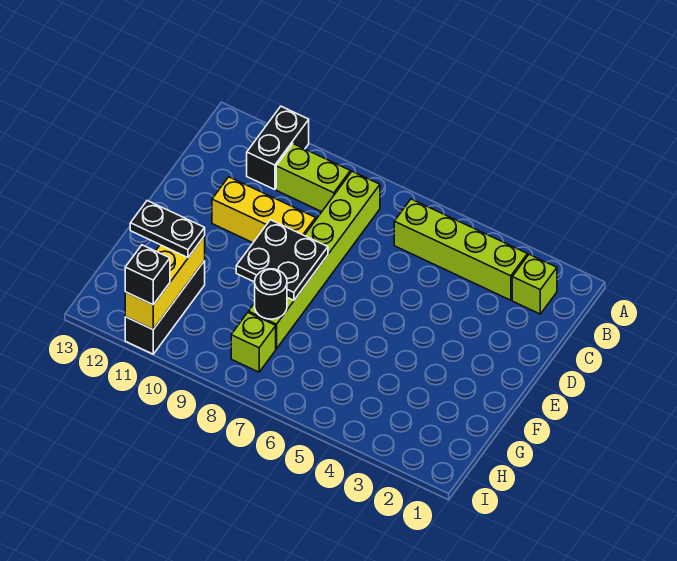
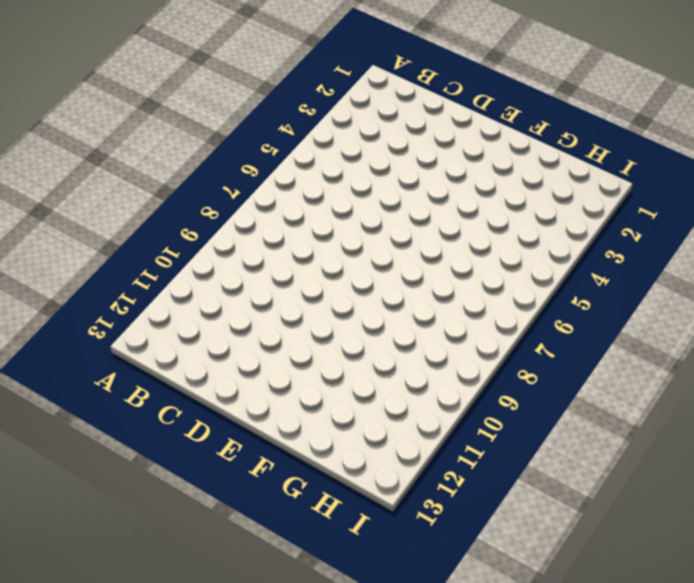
none -> black 1x2 brick [247,106,309,190]
none -> lime 1x1 brick [512,254,557,314]
none -> lime 1x4 brick [394,199,527,300]

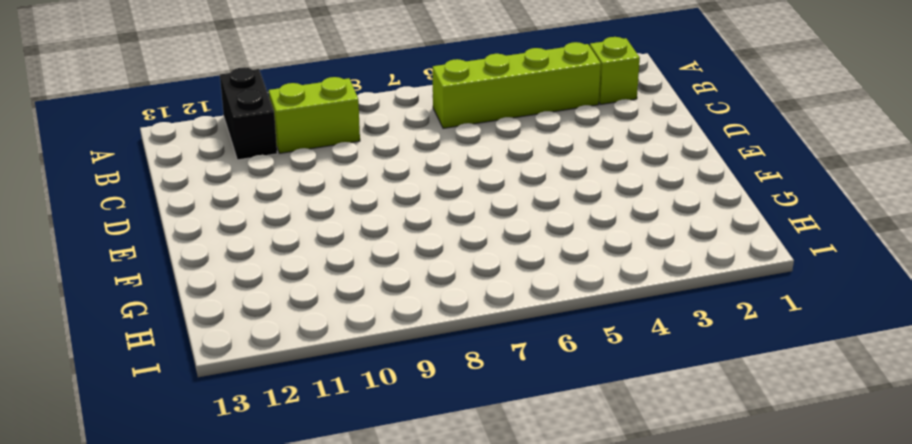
none -> lime 1x6 brick [249,171,380,349]
none -> yellow 1x3 brick [212,177,316,243]
none -> black 1x3 brick [125,261,205,354]

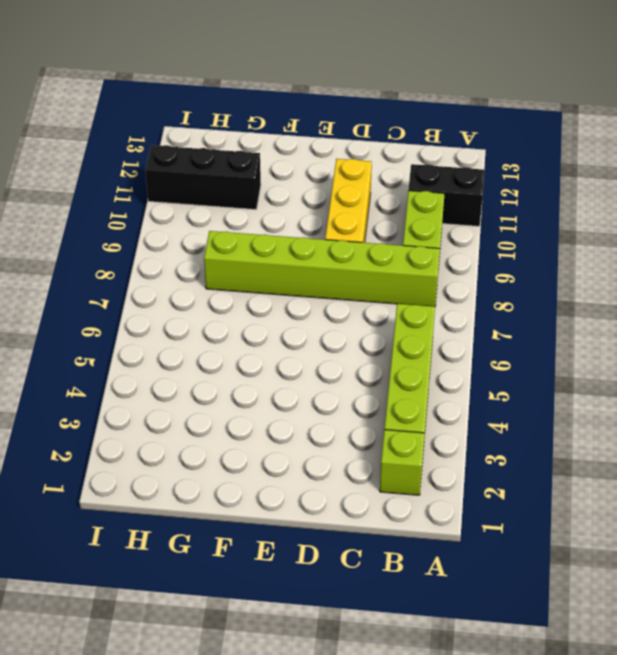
none -> lime 1x1 brick [231,313,276,372]
none -> black 2x2 plate [236,220,328,300]
none -> black 1x1 round brick [255,269,287,319]

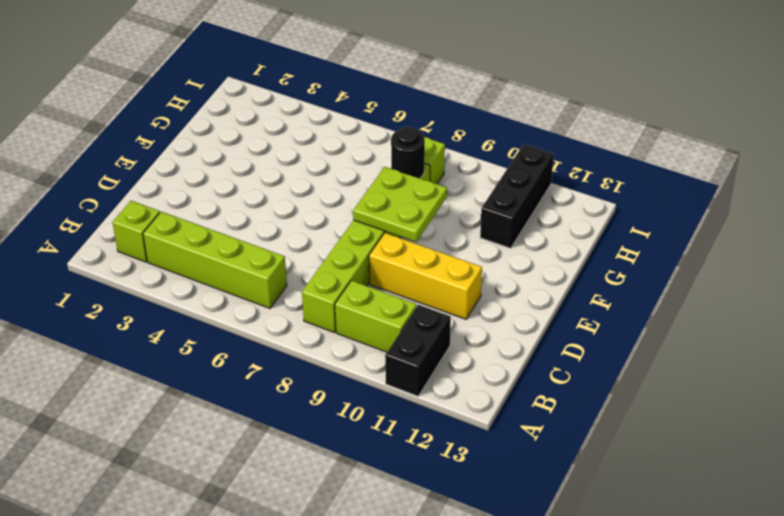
lime 2x2 plate [353,167,447,242] -> black 2x2 plate [236,220,328,300]
none -> yellow 1x3 brick [125,236,205,329]
none -> black 1x2 plate [130,201,205,258]
none -> black 1x1 brick [125,245,170,305]

